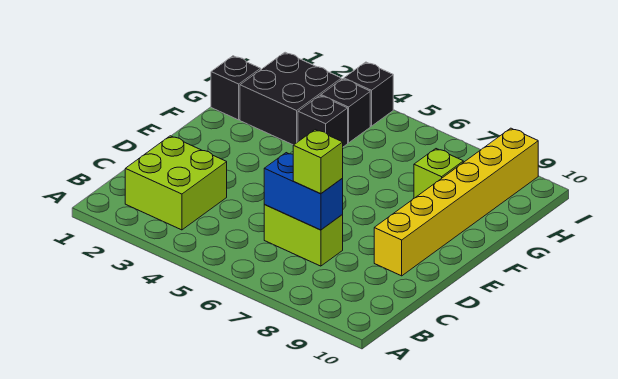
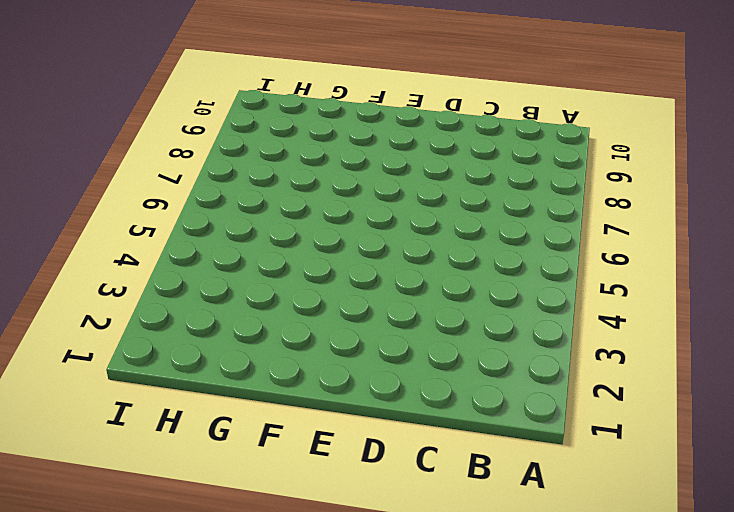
none -> lime 2x2 brick [125,136,227,230]
none -> lime 1x2 brick [264,204,343,266]

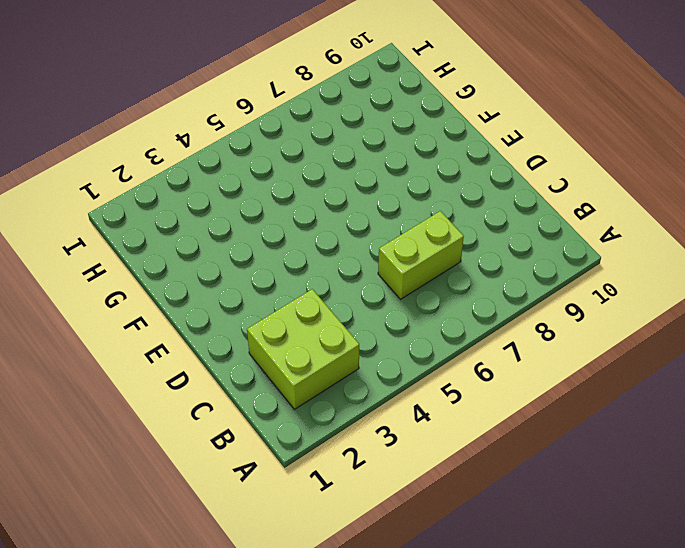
none -> yellow 1x6 brick [374,128,538,276]
none -> black 1x1 brick [211,56,261,120]

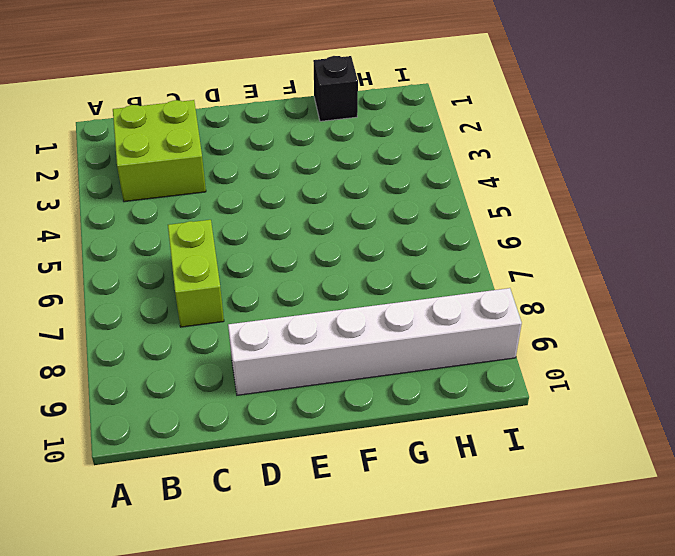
white 1x6 brick [228,288,522,395] -> yellow 1x6 brick [374,128,538,276]
none -> black 2x2 brick [240,52,341,145]
none -> black 1x1 brick [298,96,348,147]

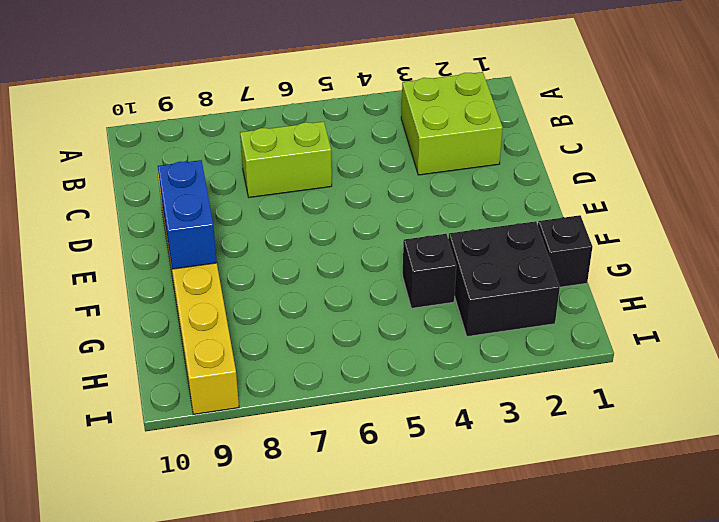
blue 1x2 brick [158,160,217,269] -> blue 1x2 brick turned to [264,153,343,230]
none -> lime 1x1 brick [414,149,463,198]
none -> black 1x1 brick [321,79,370,143]

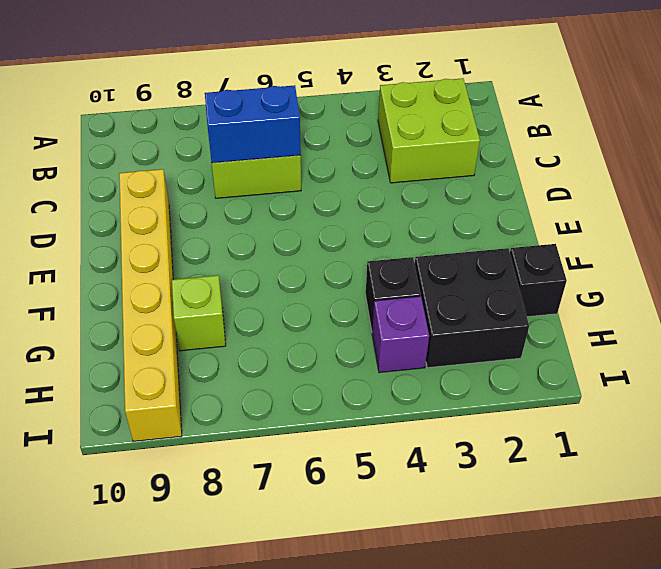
purple 1x1 brick [372,297,429,373] -> black 1x1 brick [321,79,370,143]
none -> black 1x1 brick [344,62,393,126]
none -> lime 1x1 brick [293,130,343,194]

